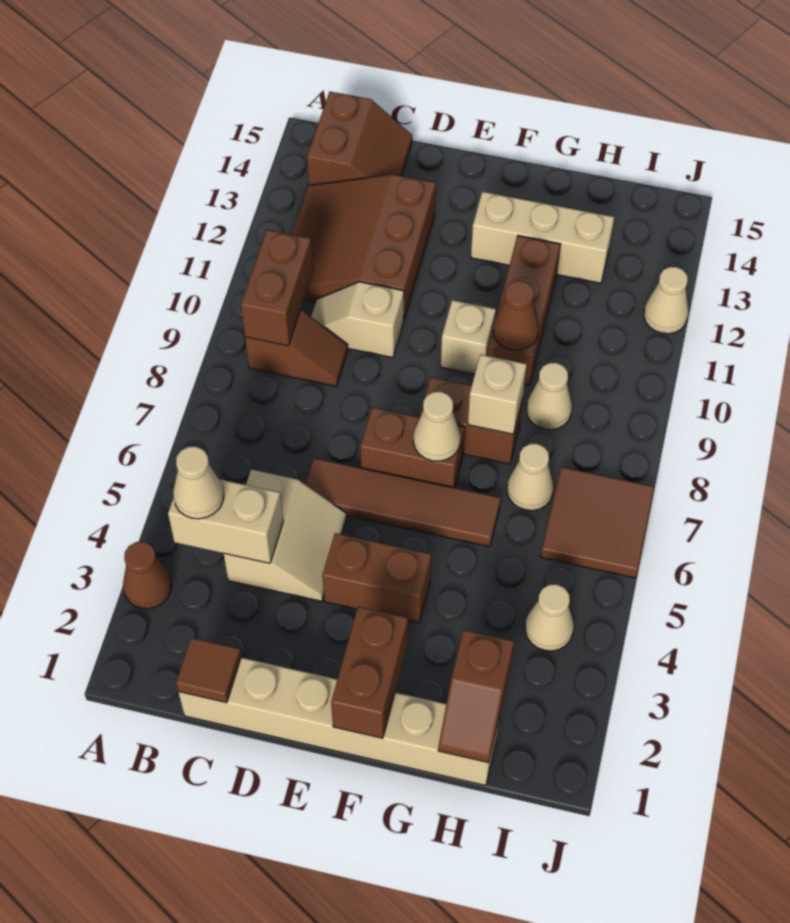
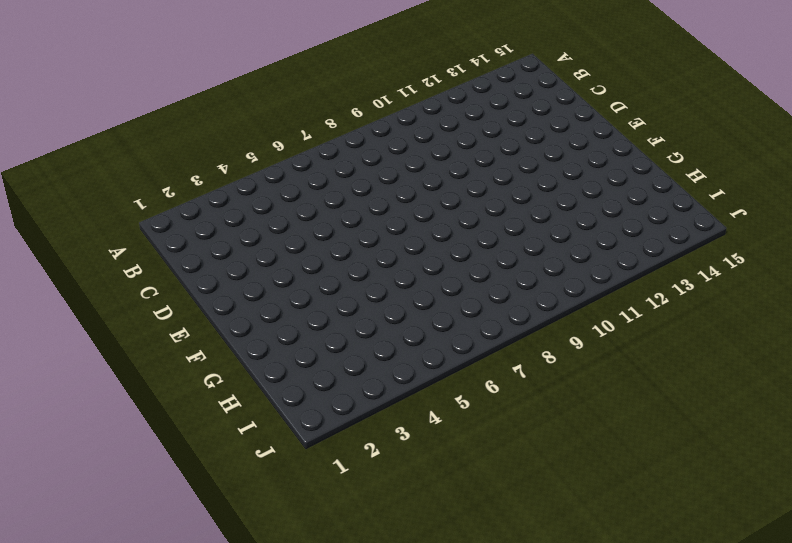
none -> brown 1x1 cone [123,542,172,609]
none -> brown 1x2 slope [245,310,348,386]
none -> brown 3x3 slope [292,175,436,319]

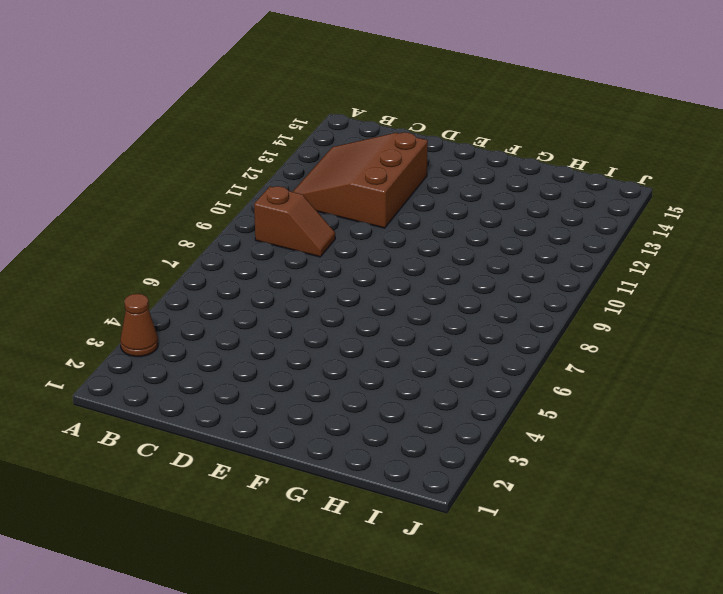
none -> brown 2x2 slope [307,92,412,185]
none -> tan 1x6 brick [178,658,499,786]
none -> tan 2x2 slope [223,470,346,601]

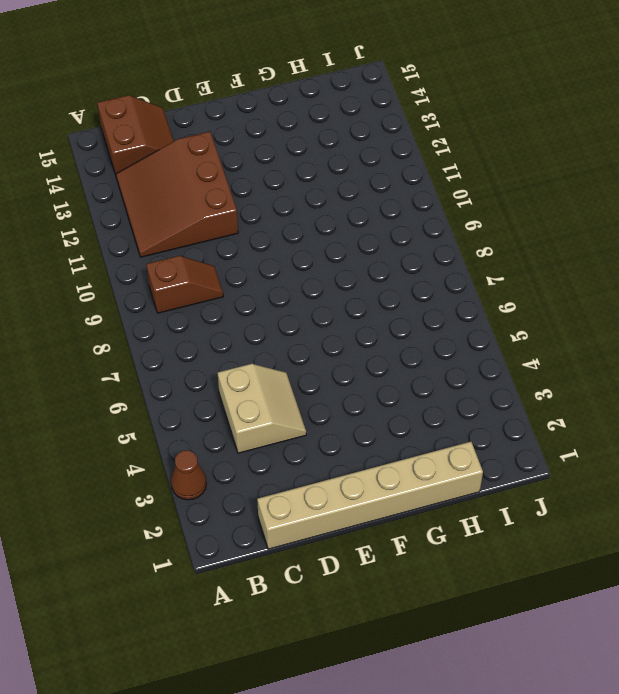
none -> tan 1x2 slope [311,282,404,358]
none -> brown 1x4 tile [305,458,501,547]
none -> brown 1x2 brick [322,533,431,623]

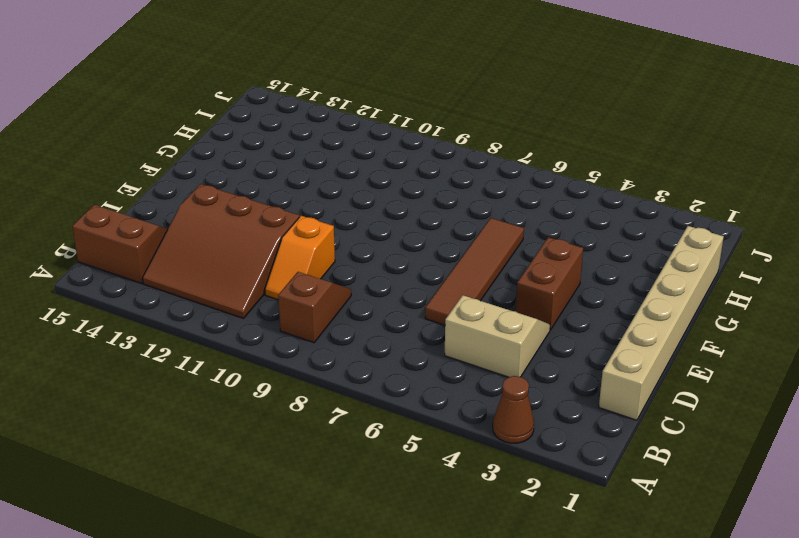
orange 1x2 slope [265,216,335,300] -> tan 1x2 slope [311,282,404,358]
none -> brown 1x2 brick [360,407,465,488]
none -> brown 1x2 brick [420,377,523,464]
none -> tan 1x1 brick [441,300,496,374]

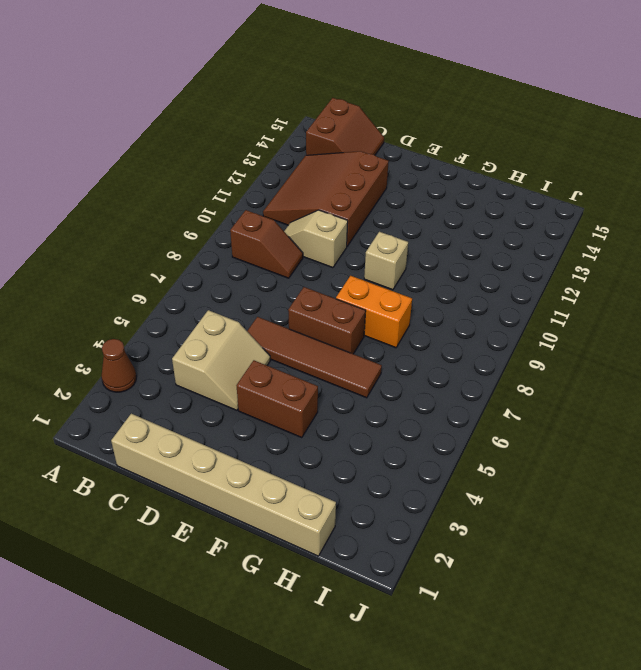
orange 1x2 brick [336,276,412,348] -> brown 1x2 brick [420,377,523,464]
none -> tan 1x3 brick [471,192,614,283]
none -> brown 1x3 brick [488,236,560,385]
none -> tan 1x1 cone [507,444,554,511]

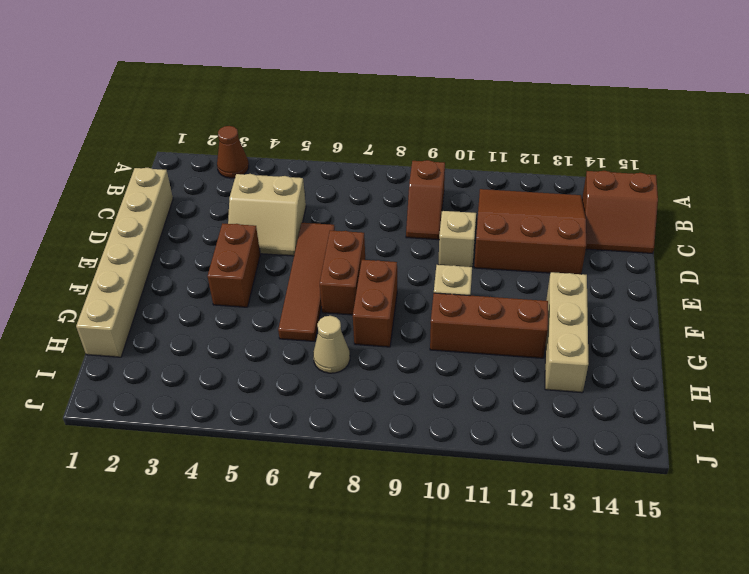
none -> tan 1x1 cone [527,363,572,430]
none -> tan 1x1 cone [525,584,574,651]
none -> brown 2x2 tile [541,467,654,578]

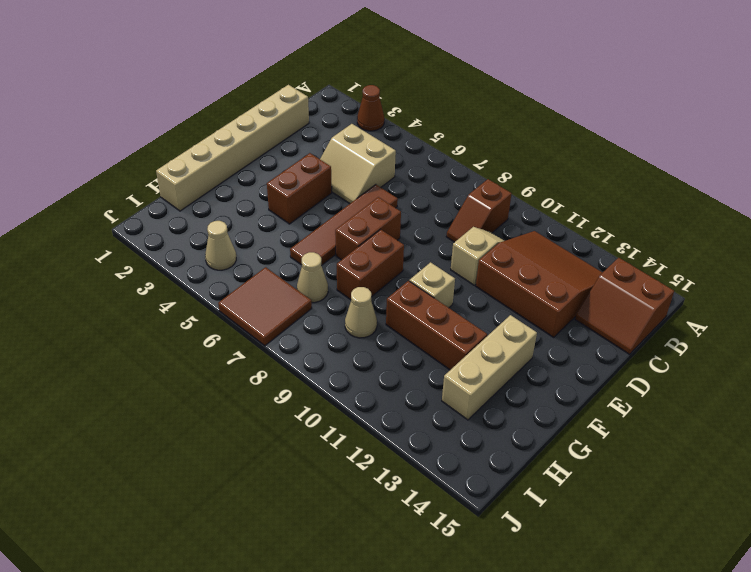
none -> tan 1x1 cone [644,267,688,334]
none -> tan 1x2 brick [168,479,283,563]
none -> brown 1x2 brick [241,230,313,346]

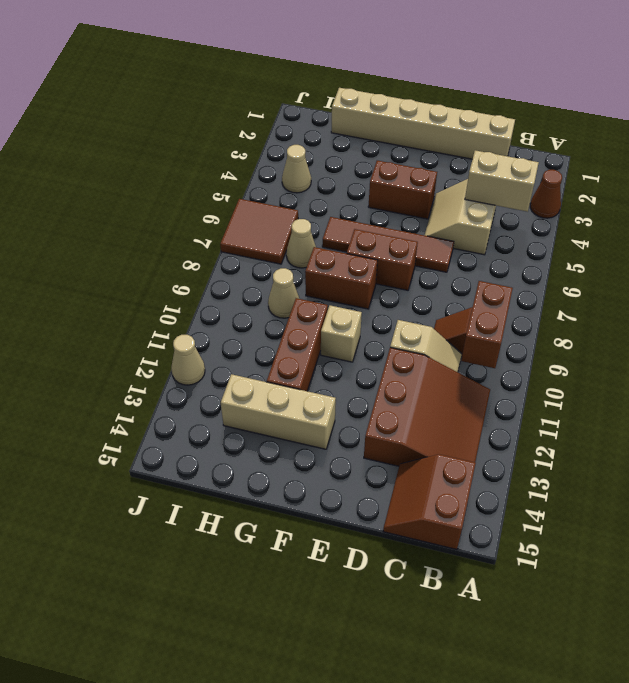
none -> brown 1x1 tile [176,638,241,703]
none -> brown 1x2 brick [331,607,408,738]
none -> tan 1x1 cone [413,392,461,461]

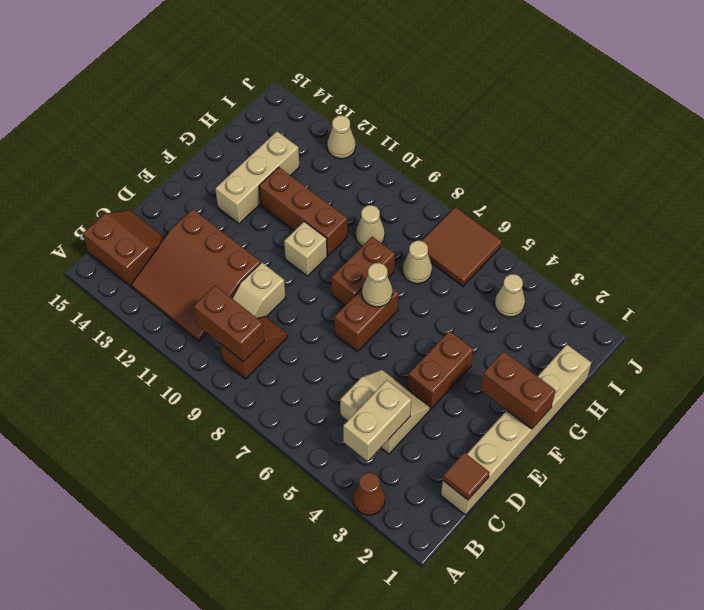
none -> brown 1x4 tile [305,458,501,547]
none -> tan 1x1 brick [468,355,527,434]
none -> brown 1x1 cone [493,281,539,350]

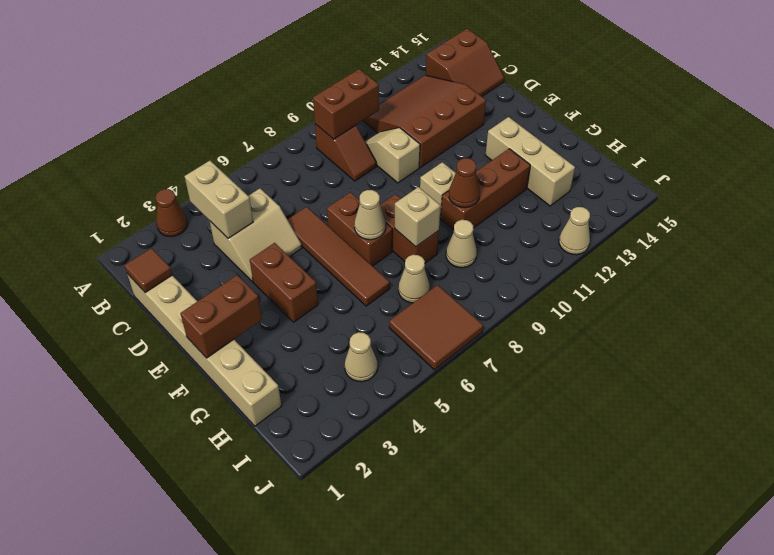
none -> brown 1x2 slope [438,630,514,763]
none -> tan 1x1 cone [173,447,224,519]

